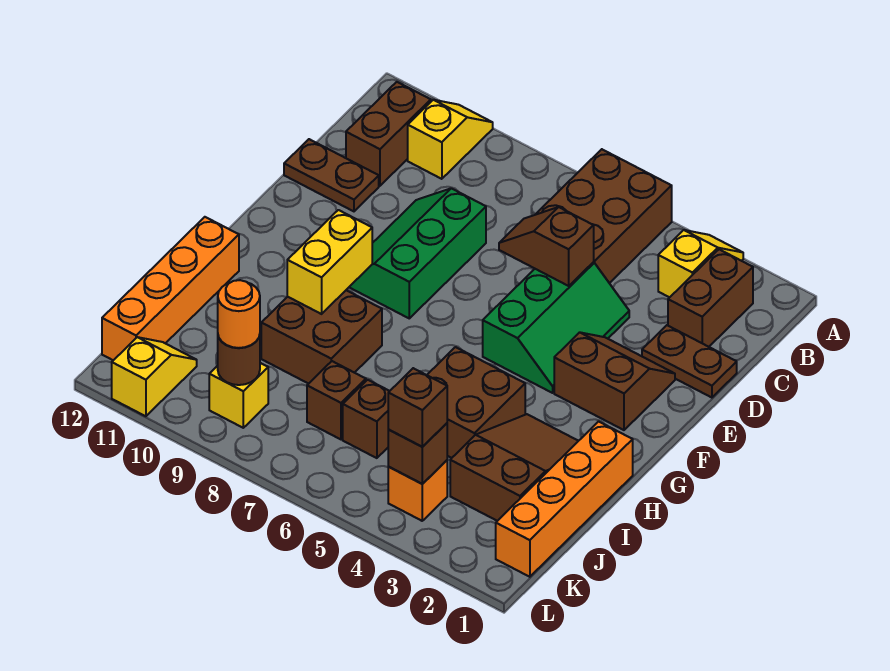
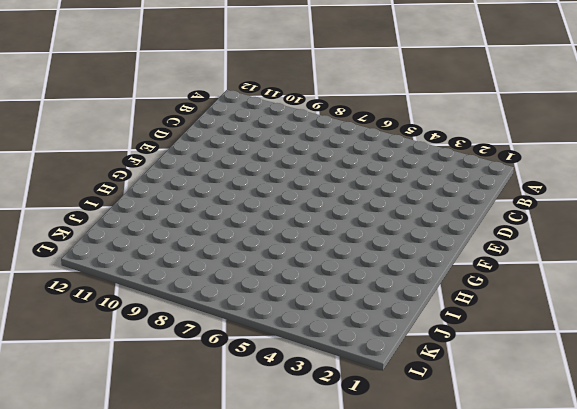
none -> yellow 1x2 slope [658,230,743,297]
none -> brown 2x3 brick [535,149,672,283]
none -> yellow 1x2 slope [408,100,493,179]

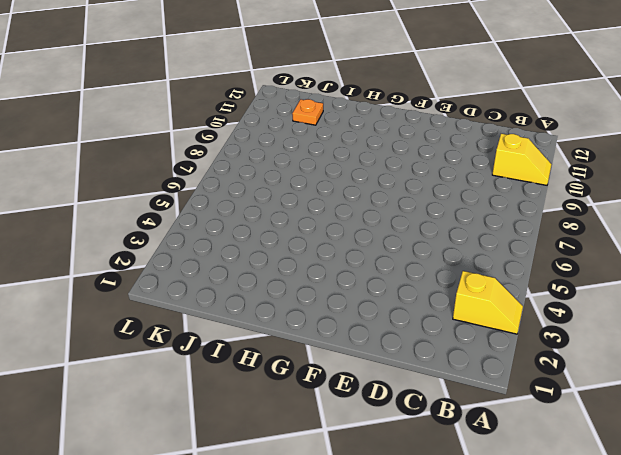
orange 1x1 plate [292,99,323,125] -> none
none -> brown 2x3 brick [535,149,672,283]
none -> brown 1x2 brick [668,249,753,347]
none -> brown 1x2 brick [346,82,431,186]

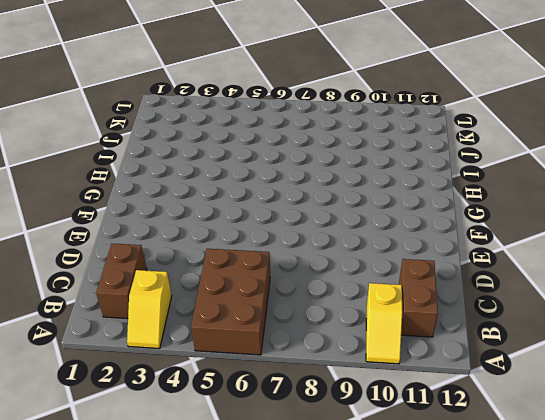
none -> brown 1x2 plate [642,325,737,398]
none -> green 2x3 slope [483,262,629,393]
none -> green 2x3 slope [349,188,486,318]

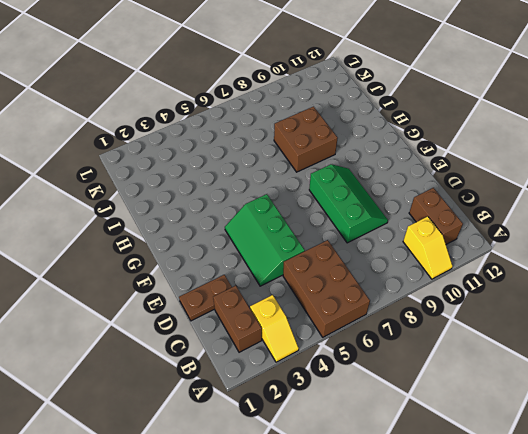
none -> brown 1x2 plate [284,139,379,211]
none -> brown 2x2 slope [554,332,675,430]
none -> orange 1x4 brick [496,421,633,577]

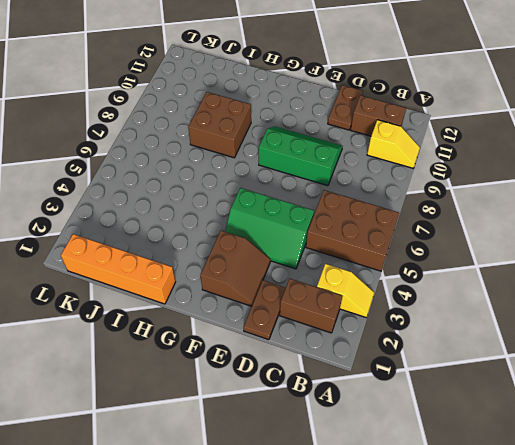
none -> brown 2x3 slope [450,414,578,521]
none -> brown 2x2 brick [427,347,525,458]
none -> orange 1x4 brick [102,217,239,360]

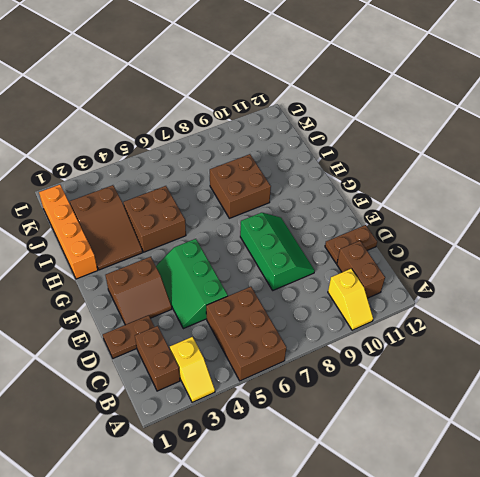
none -> orange 1x4 brick [102,217,239,360]
none -> brown 1x1 brick [343,380,389,458]
none -> brown 1x1 brick [307,361,366,439]

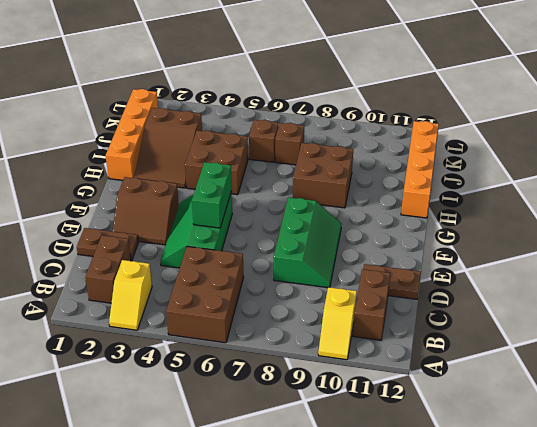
green 1x2 brick [192,162,232,228] -> none
none -> orange 1x1 brick [388,460,447,521]
none -> yellow 1x1 brick [209,363,268,428]
none -> yellow 1x2 slope [112,337,197,416]

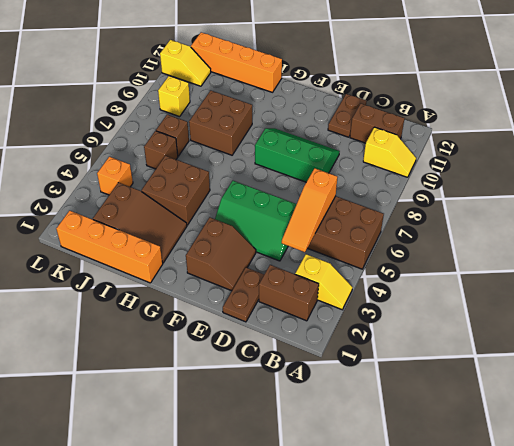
orange 1x3 slope [282,168,338,252] -> none
none -> brown 1x2 slope [499,207,594,286]
none -> yellow 1x2 brick [287,210,372,314]
none -> brown 1x1 brick [388,423,447,484]

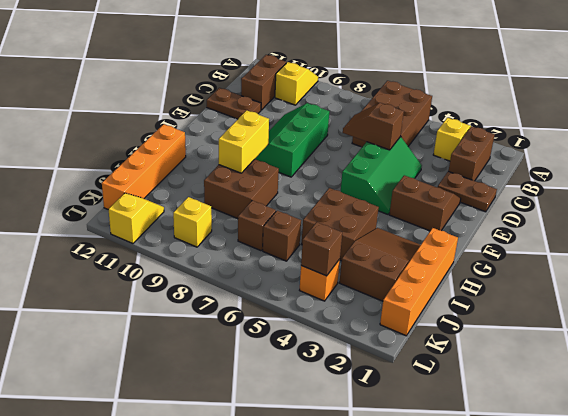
none -> brown 1x1 round brick [218,335,260,385]
none -> brown 1x1 brick [388,368,447,447]
none -> orange 1x1 round brick [218,280,260,348]

